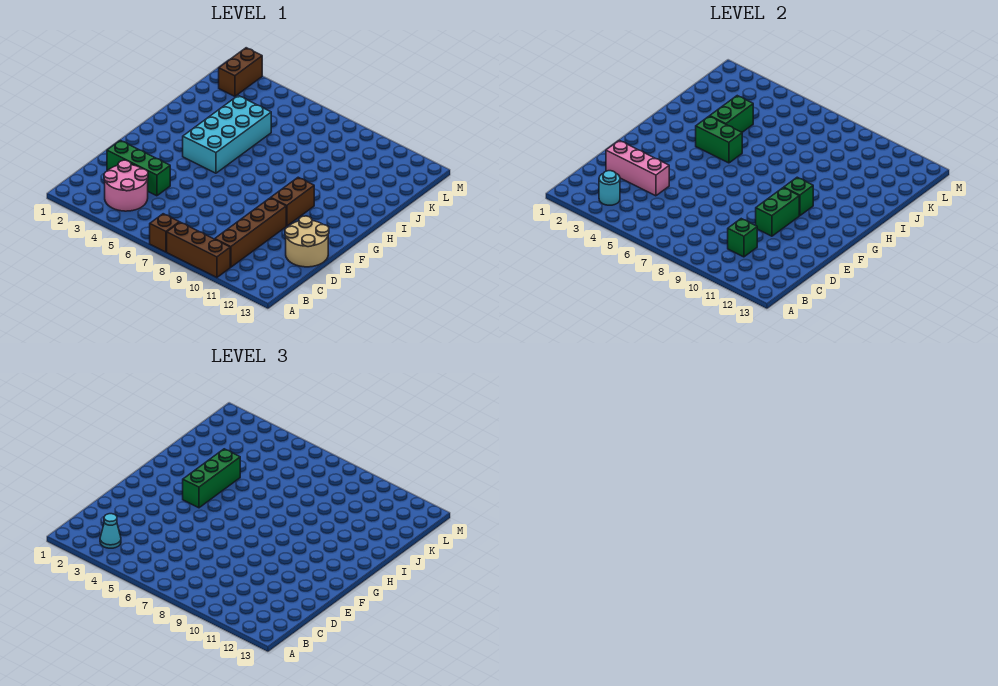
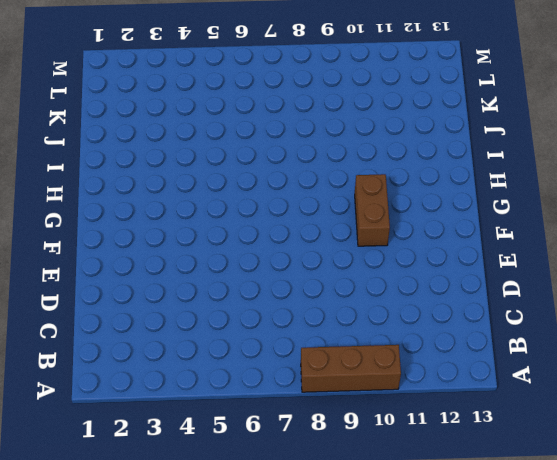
none -> brown 1x1 brick [150,214,179,252]
none -> pink 2x2 round brick [104,160,148,211]
none -> brown 1x4 brick [215,198,286,267]

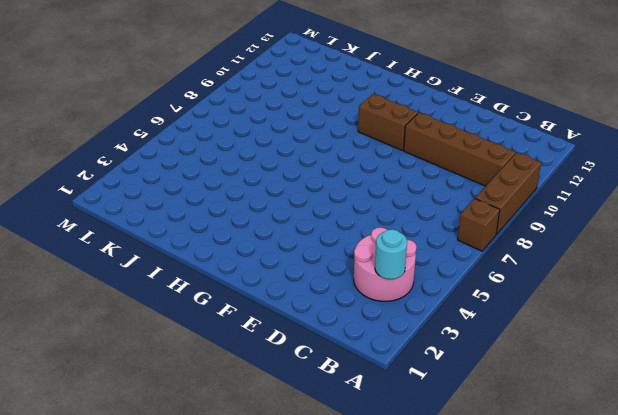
none -> green 1x3 brick [107,140,170,196]
none -> tan 2x2 round brick [285,216,329,267]
none -> cyan 2x4 brick [183,96,271,173]

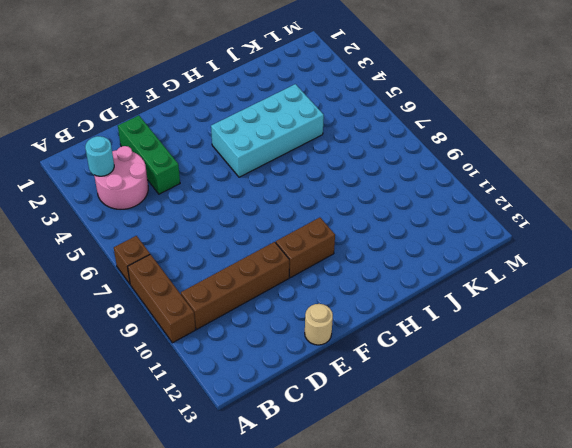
tan 1x1 round brick [305,304,333,345] -> tan 2x2 round brick [285,216,329,267]
none -> brown 1x2 brick [219,48,262,96]
none -> green 1x1 brick [728,219,757,257]
none -> pink 1x3 brick [606,140,669,196]

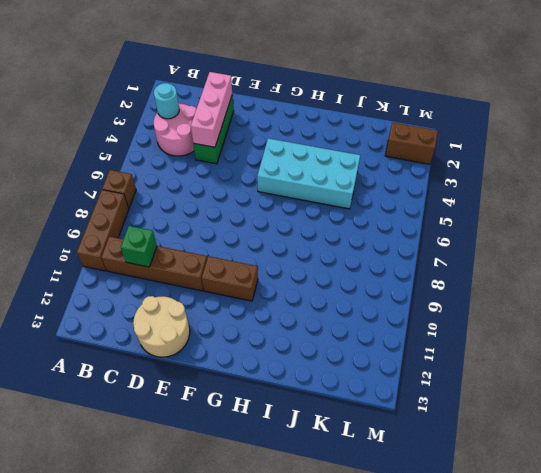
none -> green 1x2 brick [756,188,799,236]
none -> green 1x1 brick [784,177,813,216]
none -> green 1x2 brick [696,116,742,163]

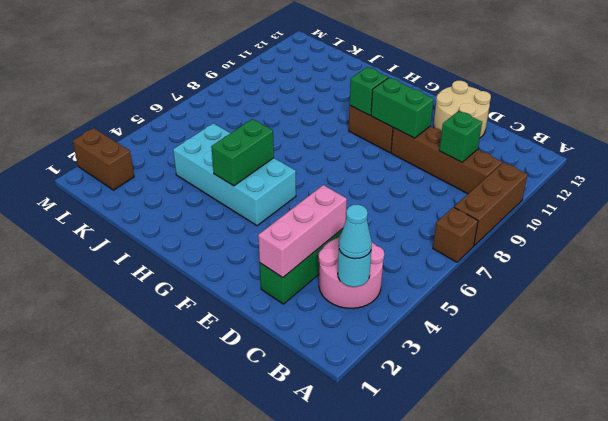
none -> green 1x2 brick [710,96,753,132]
none -> green 1x3 brick [183,449,240,508]

